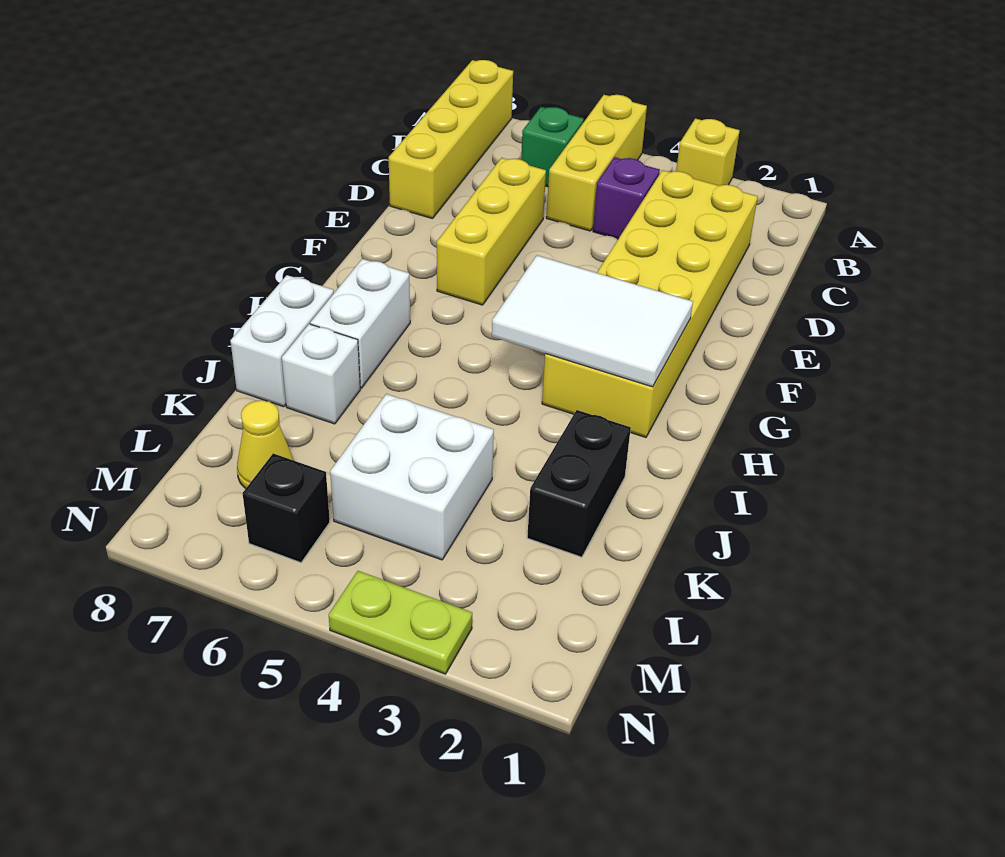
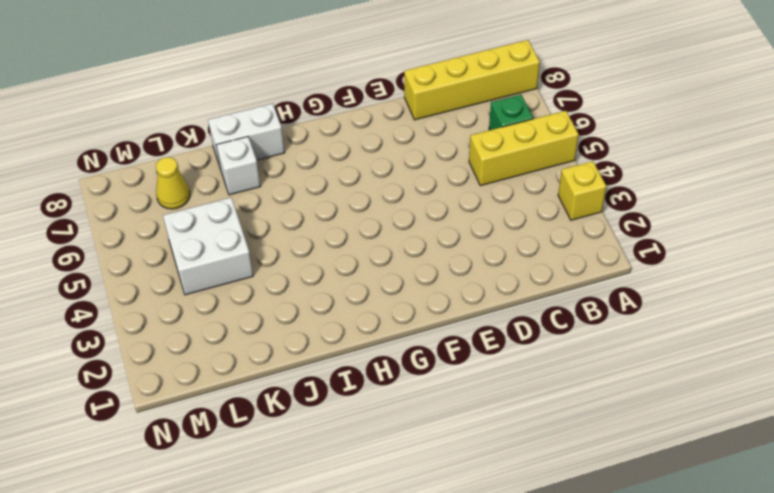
none -> yellow 2x6 brick [542,170,758,437]
none -> purple 1x1 brick [593,157,660,239]
none -> yellow 1x3 brick [437,158,546,305]

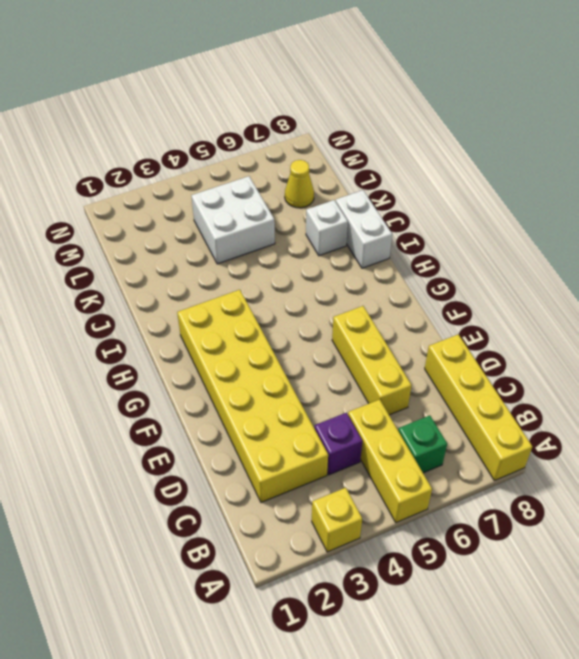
none -> white 1x2 brick [310,259,410,388]
none -> black 1x2 brick [527,410,631,557]
none -> black 1x1 brick [242,453,330,563]

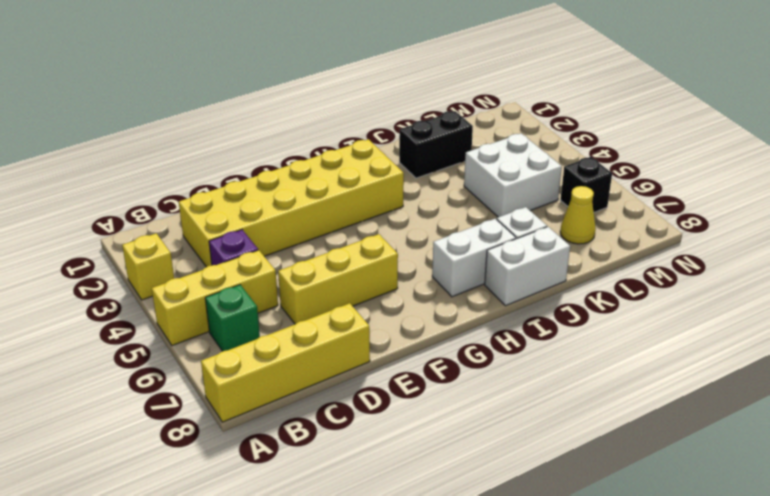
none -> lime 1x2 plate [329,571,472,674]
none -> white 2x3 tile [492,255,693,387]

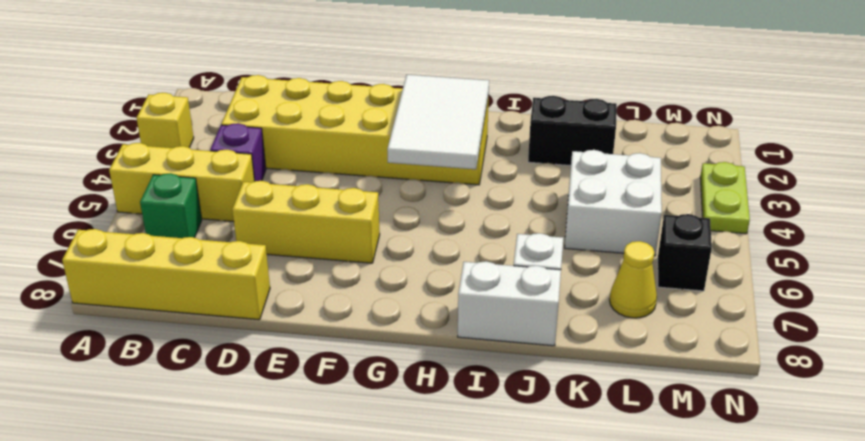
none -> white 1x2 brick [310,259,410,388]

